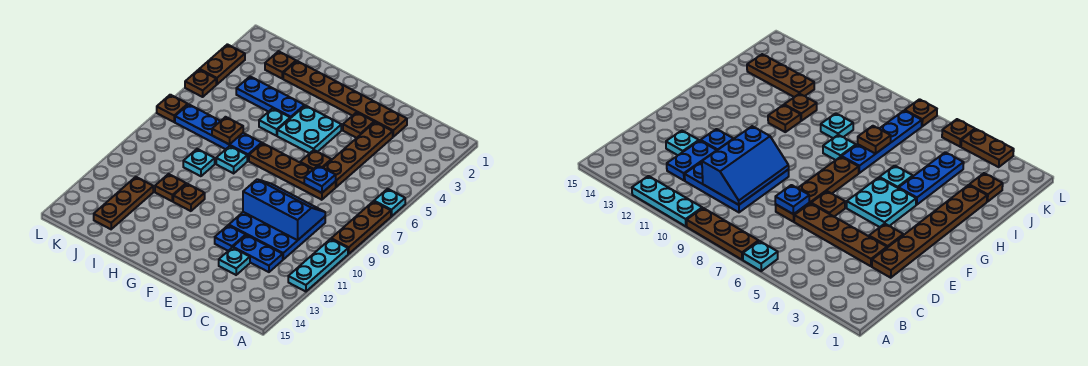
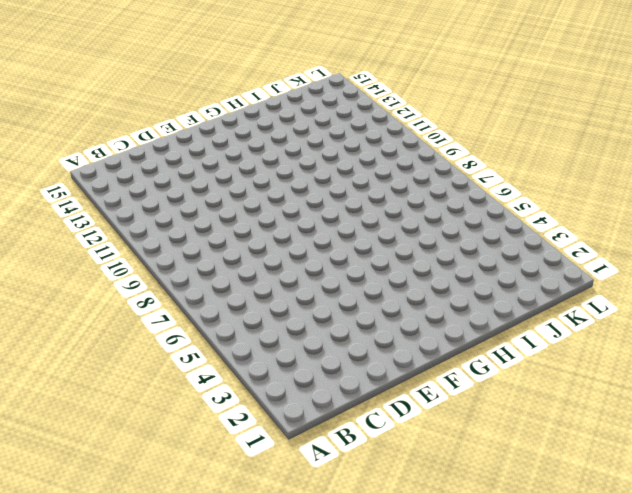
none -> cyan 1x1 plate [374,189,405,216]
none -> brown 1x3 plate [331,201,391,254]
none -> cyan 1x3 plate [288,239,348,292]

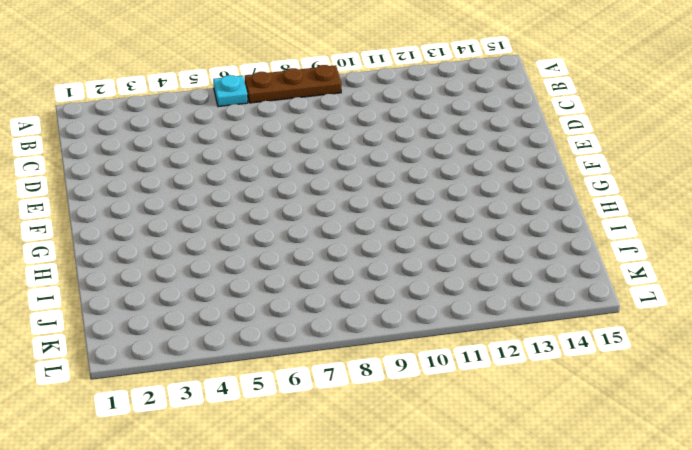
none -> cyan 1x3 plate [288,239,348,292]
none -> blue 3x3 plate [229,212,325,259]
none -> blue 1x2 plate [233,235,283,272]

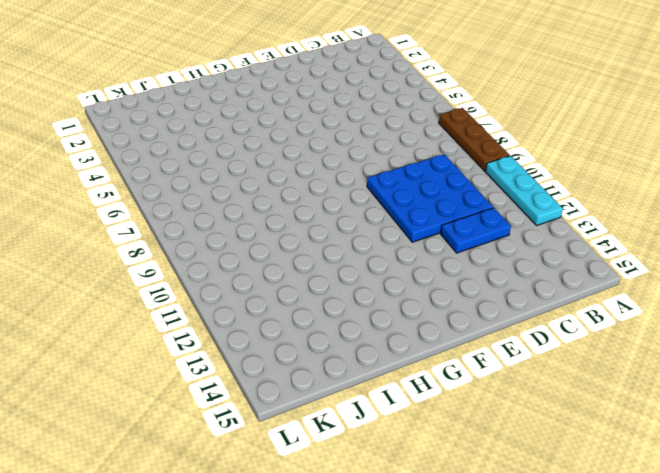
none -> cyan 1x1 plate [374,189,405,216]
none -> brown 1x6 plate [283,61,407,137]
none -> brown 1x4 plate [323,122,393,187]

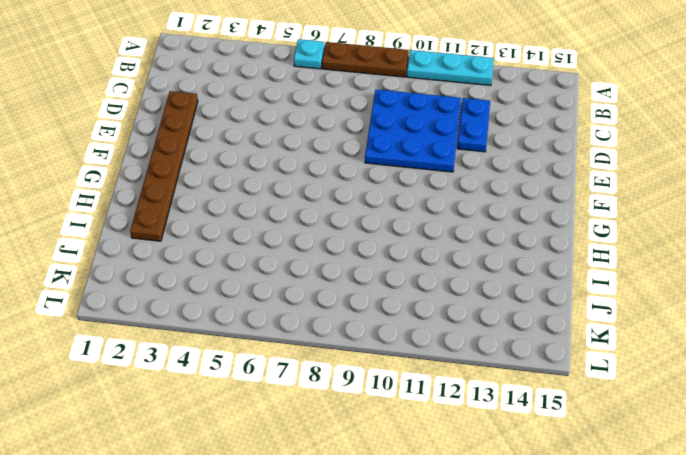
none -> brown 1x4 plate [323,122,393,187]
none -> brown 1x4 plate [249,143,336,200]
none -> cyan 1x1 plate [219,248,250,275]

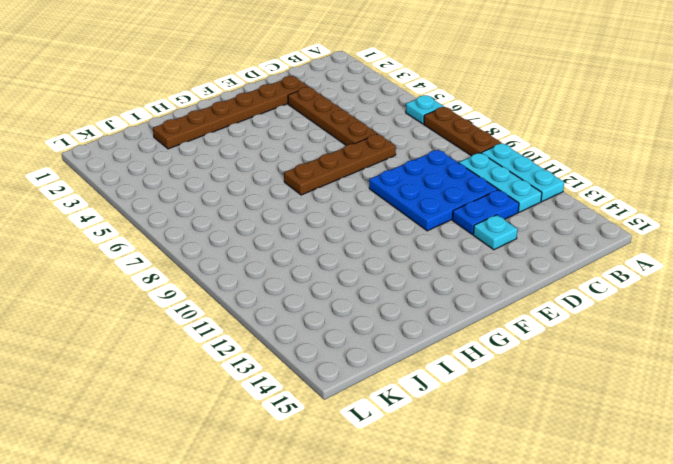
cyan 1x3 plate [459,153,542,212] -> none
none -> brown 1x1 plate [343,112,374,138]
none -> brown 1x1 plate [300,150,331,169]
none -> blue 1x1 plate [215,225,246,251]

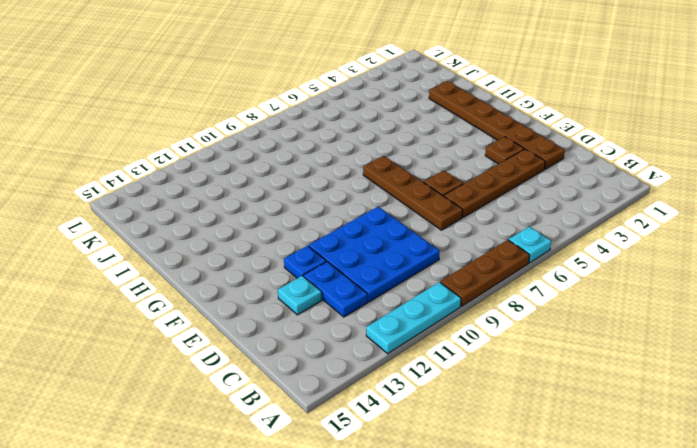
none -> cyan 2x2 plate [277,106,341,153]
none -> blue 1x3 plate [236,77,304,118]
none -> cyan 1x1 plate [259,108,290,136]

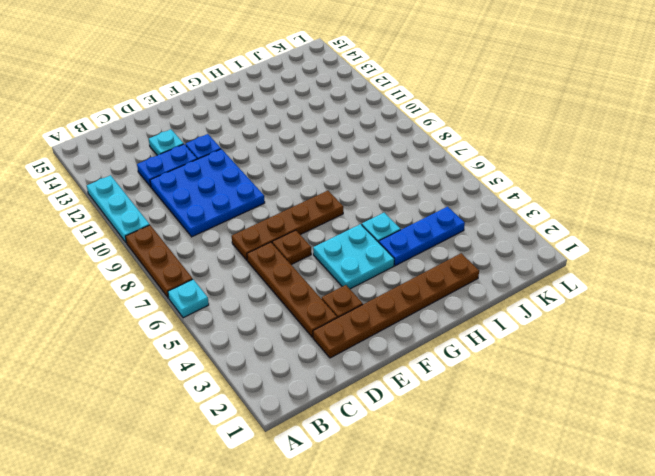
none -> blue 1x4 plate [175,104,262,161]
none -> cyan 1x1 plate [216,146,247,173]
none -> brown 1x1 plate [173,184,205,211]

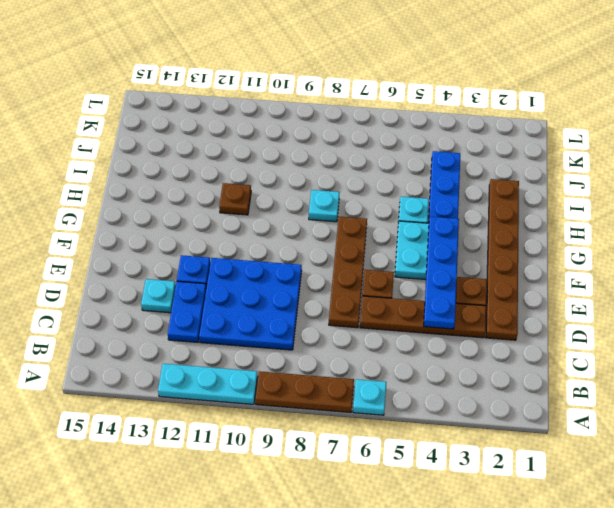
blue 1x4 plate [424,217,459,329] -> blue 1x4 plate moved to [175,104,262,161]
none -> cyan 1x1 plate [183,149,215,176]
none -> brown 1x1 plate [155,174,186,201]
none -> brown 1x1 plate [265,51,296,79]

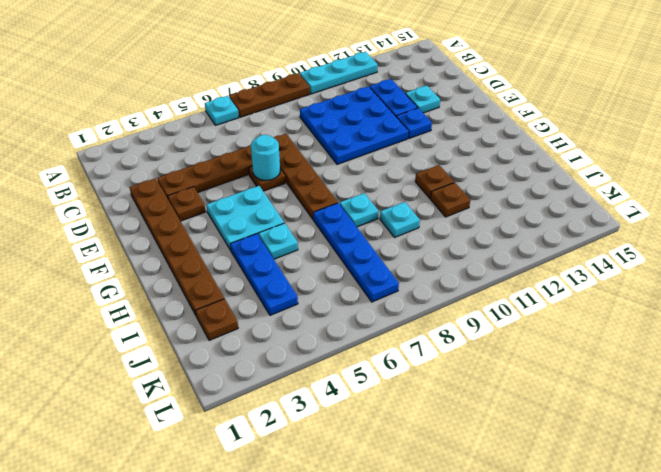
cyan 1x1 round brick [251,135,280,180] -> none
none -> brown 1x3 plate [94,177,153,229]
none -> brown 1x2 plate [199,44,245,84]
none -> brown 1x1 plate [185,70,216,97]

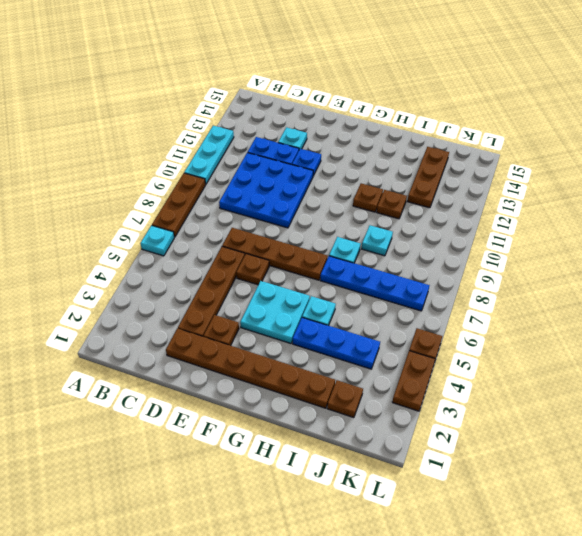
none -> brown 1x1 plate [157,95,188,122]
none -> blue 2x3 slope [243,179,325,240]
none -> blue 1x1 plate [304,166,336,193]

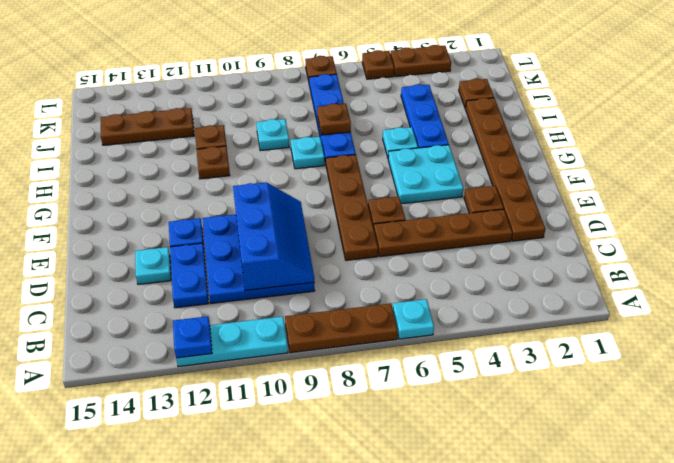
blue 1x1 plate [173,316,212,358] -> blue 1x1 plate moved to [304,166,336,193]

